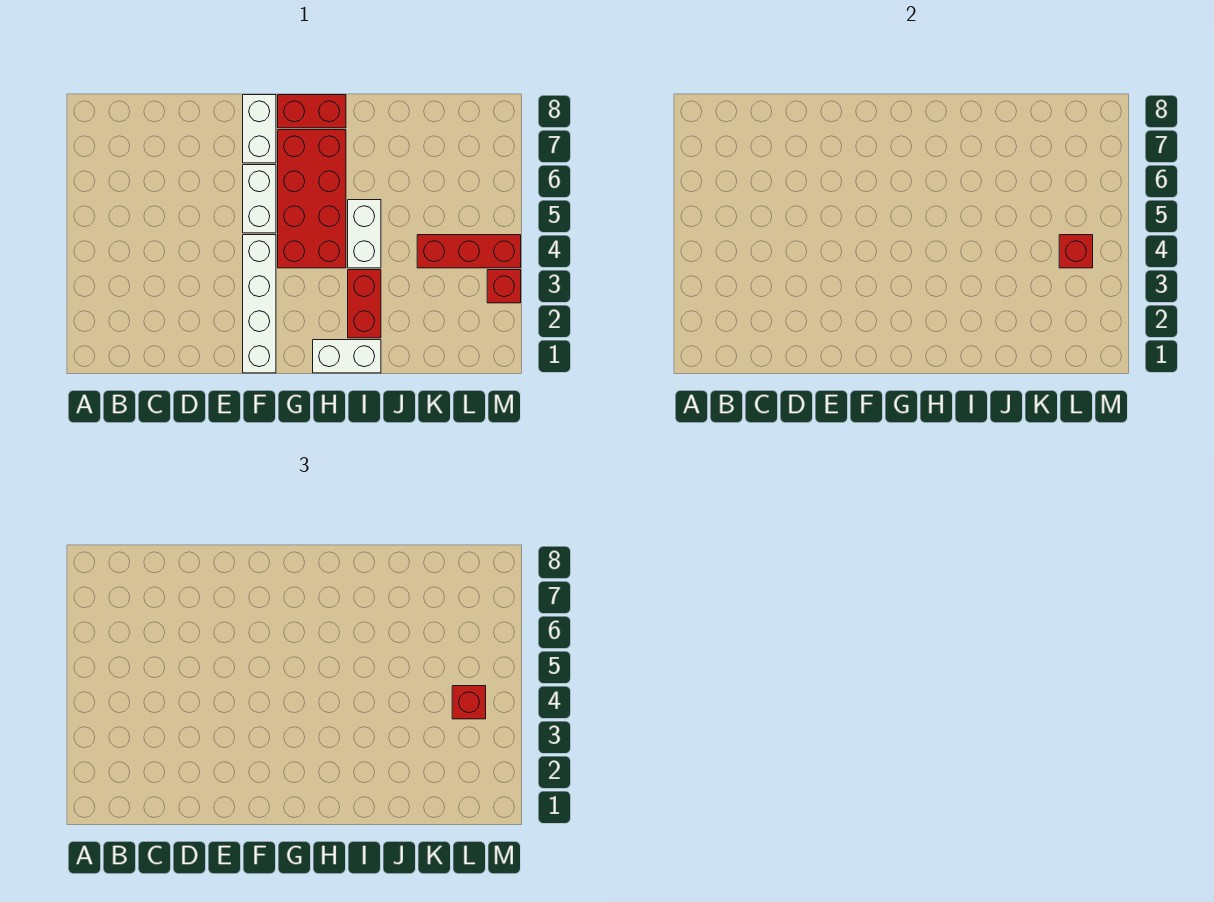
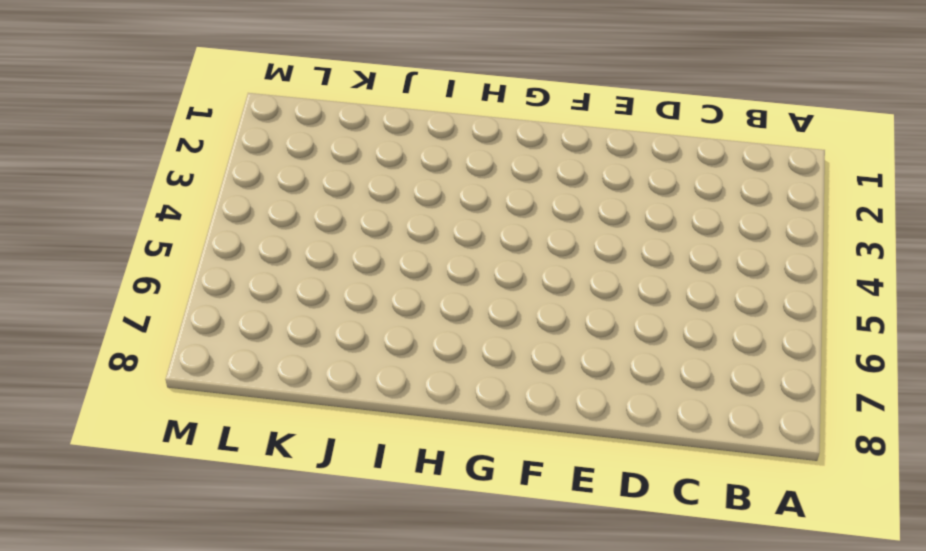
none -> white 1x4 brick [243,235,276,373]
none -> white 1x2 brick [243,165,276,233]
none -> white 1x2 brick [243,95,276,163]

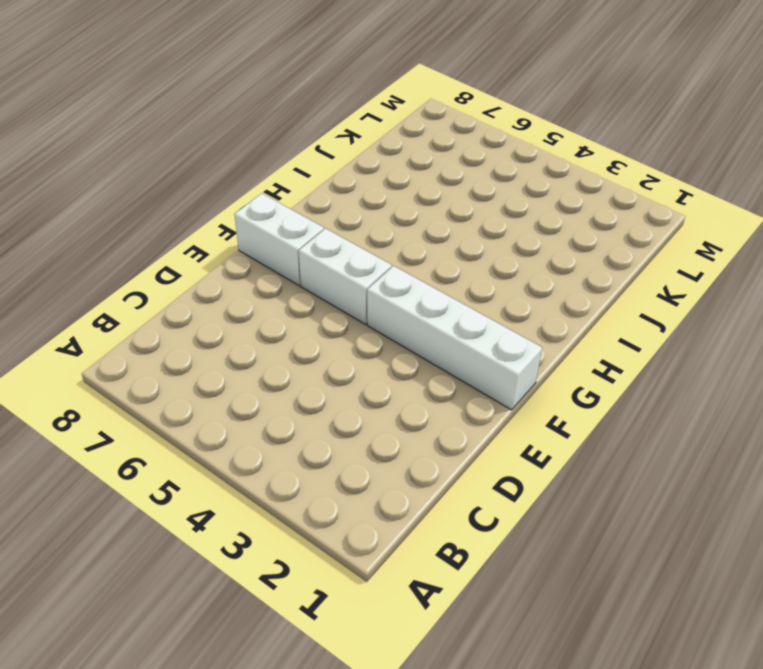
none -> red 2x4 brick [278,130,346,268]
none -> red 1x2 brick [278,95,346,128]
none -> white 1x2 brick [313,340,381,373]

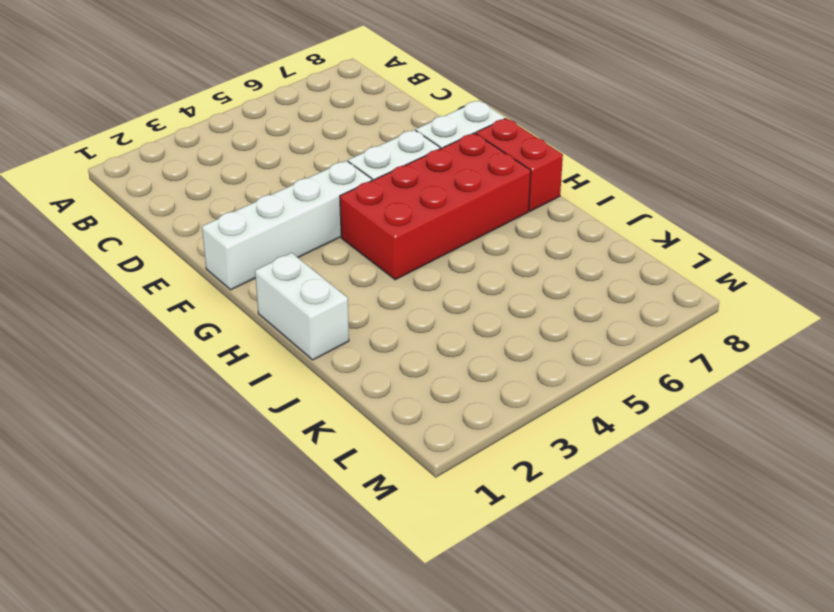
none -> red 1x2 brick [348,270,381,338]
none -> white 1x2 brick [348,200,381,268]
none -> red 1x3 brick [417,235,521,268]

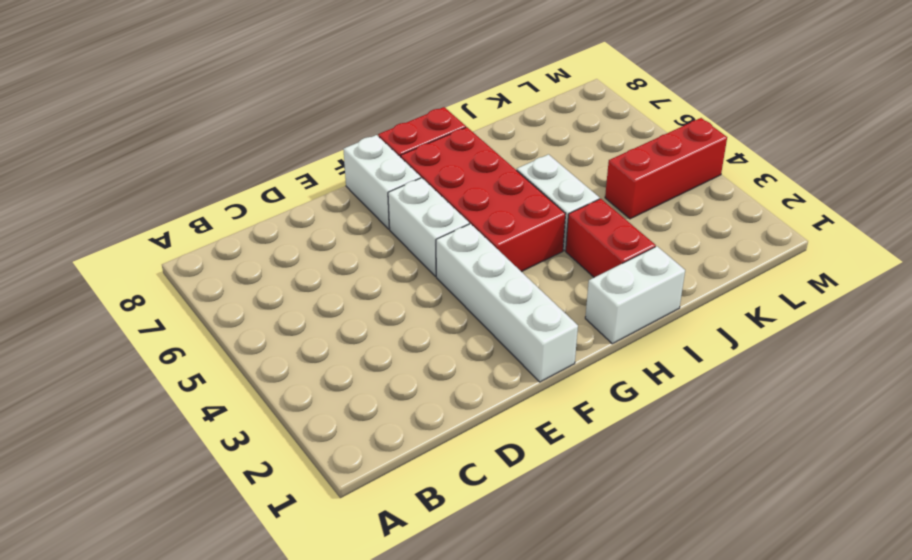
none -> red 1x1 brick [487,270,521,303]
none -> red 1x1 brick [1059,235,1093,268]
none -> red 1x1 brick [452,686,486,719]

